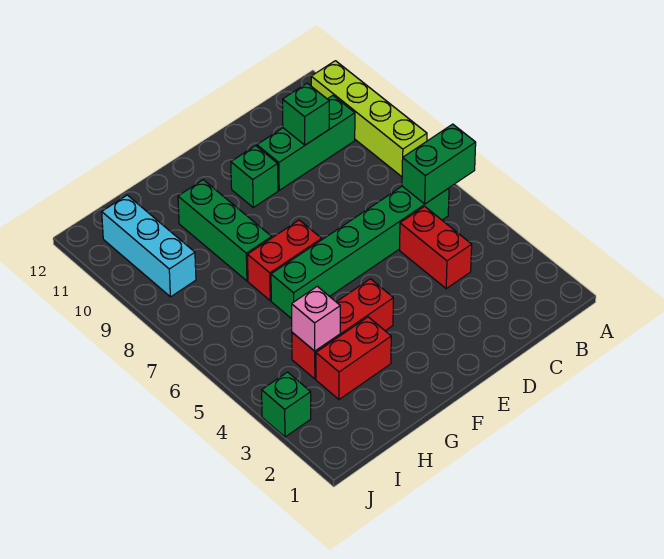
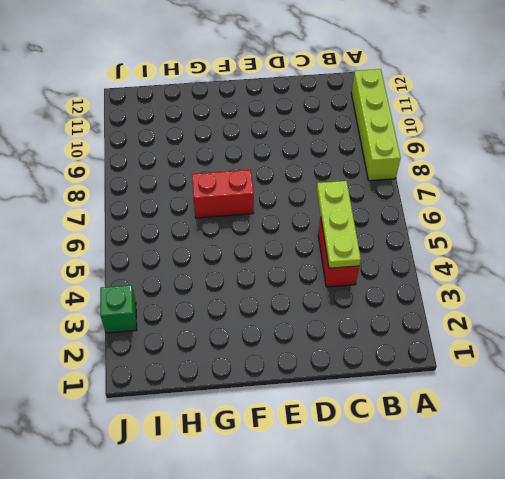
lime 1x3 plate [317,181,361,268] -> none
none -> green 1x6 brick [271,186,449,319]
none -> green 1x3 brick [257,96,355,190]
none -> green 1x1 brick [231,146,278,207]

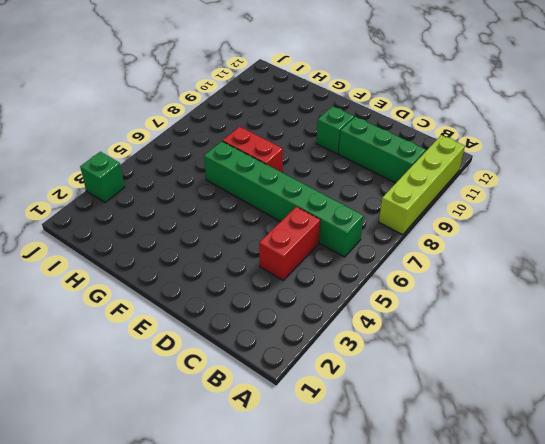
none -> red 1x3 brick [292,279,393,379]
none -> red 1x2 brick [316,317,391,399]
none -> green 1x3 brick [178,180,272,281]

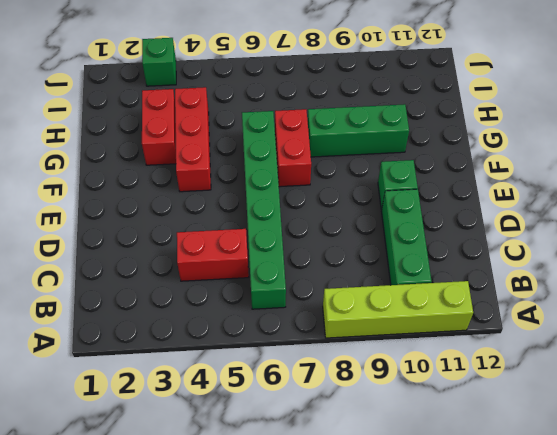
none -> cyan 1x3 brick [102,195,196,297]
none -> green 1x2 brick [402,124,476,204]
none -> green 1x1 brick [283,83,329,145]

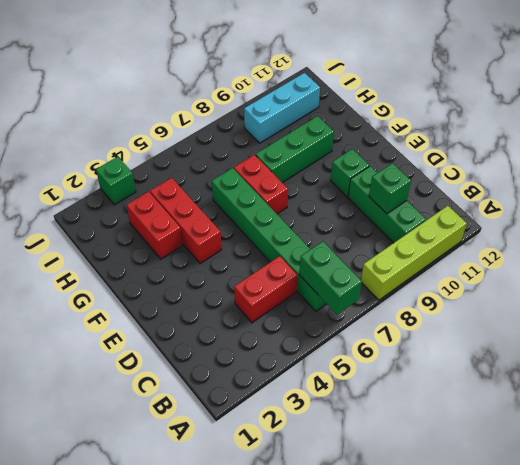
none -> pink 1x1 brick [292,286,340,351]

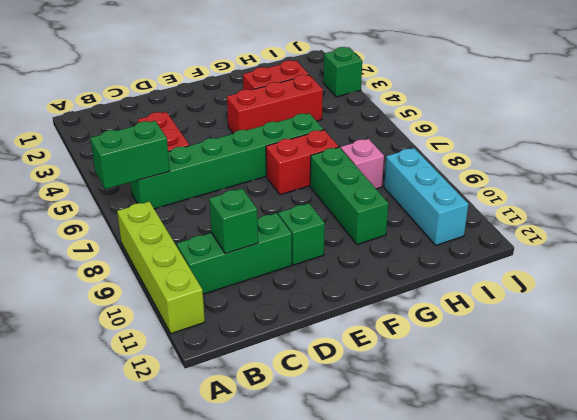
pink 1x1 brick [341,139,384,189] -> pink 1x1 brick moved to [292,286,340,351]

